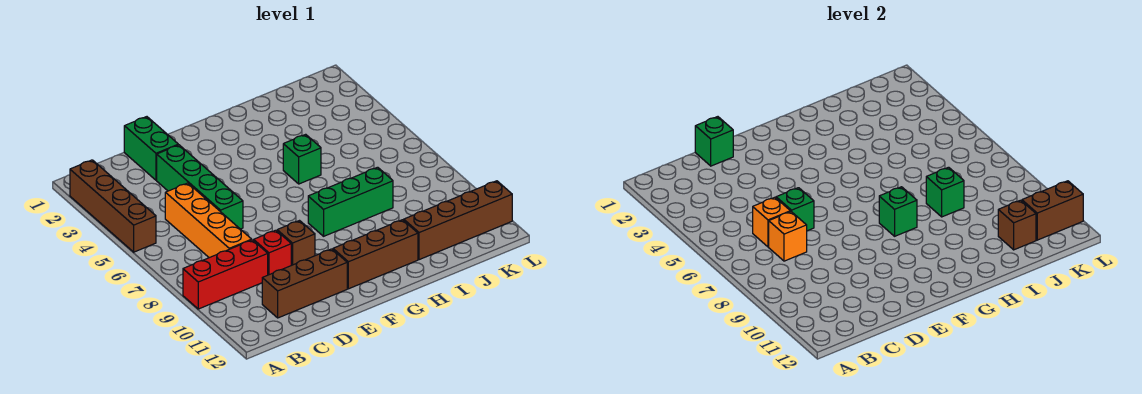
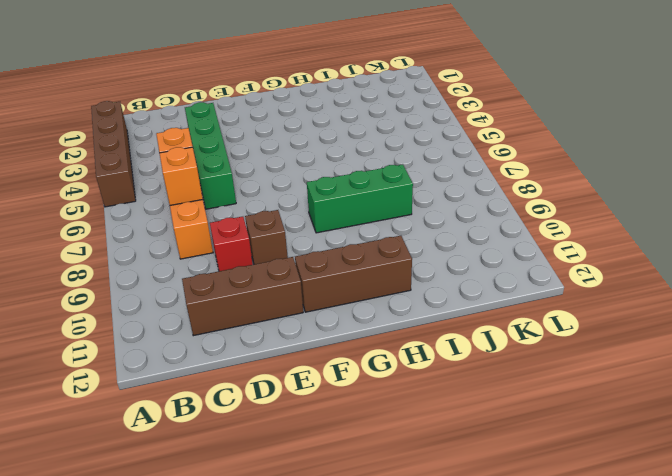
none -> red 1x3 brick [183,240,268,309]
none -> green 1x2 brick [124,117,178,180]
none -> green 1x1 brick [283,134,321,184]

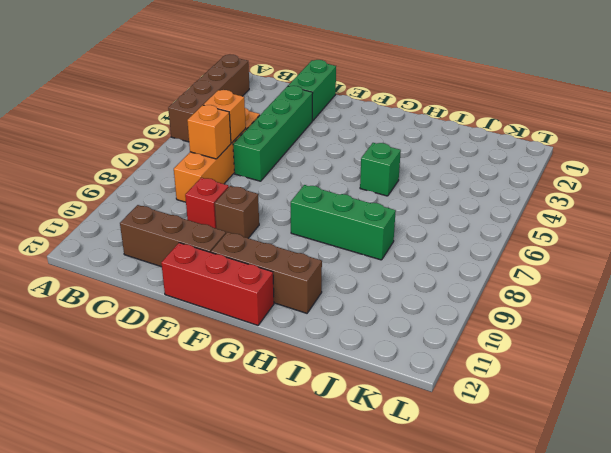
red 1x3 brick [161,243,274,325] -> red 1x3 brick moved to [183,240,268,309]
none -> brown 1x4 brick [404,181,512,260]
none -> green 1x1 brick [695,117,733,166]
none -> green 1x1 brick [776,188,814,231]

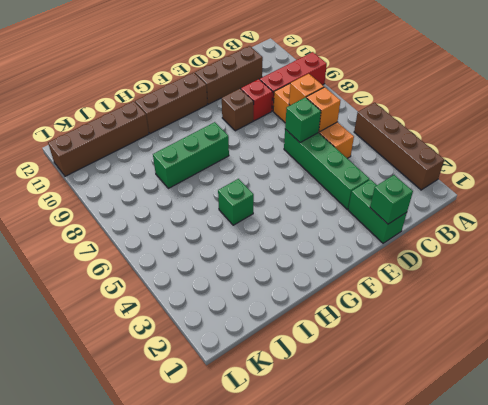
none -> green 1x1 brick [879,187,917,236]
none -> green 1x1 brick [926,167,964,217]
none -> brown 1x1 brick [998,200,1036,250]

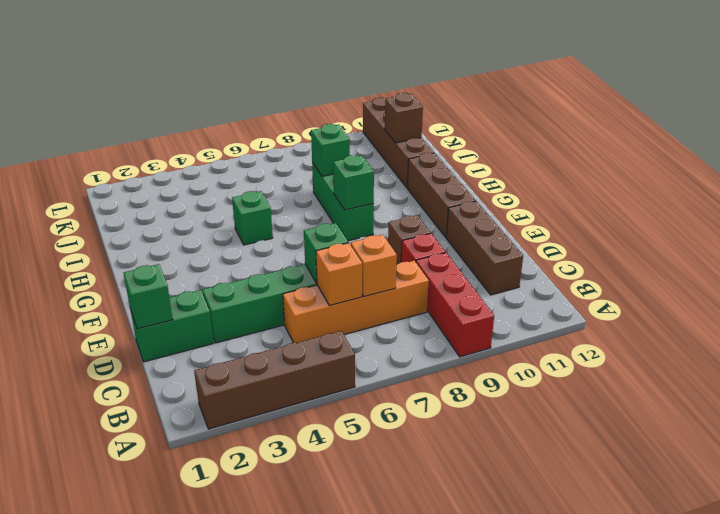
none -> brown 1x2 brick [1022,181,1083,240]

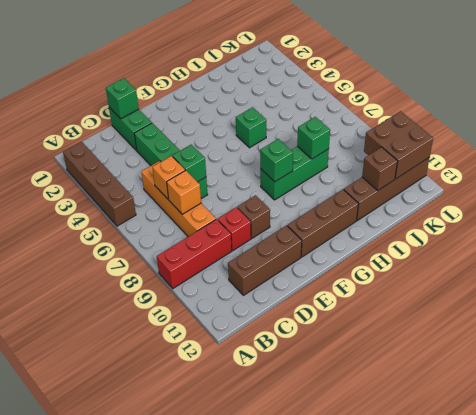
brown 2x2 brick [364,111,433,179] -> brown 1x2 brick [1022,181,1083,240]

